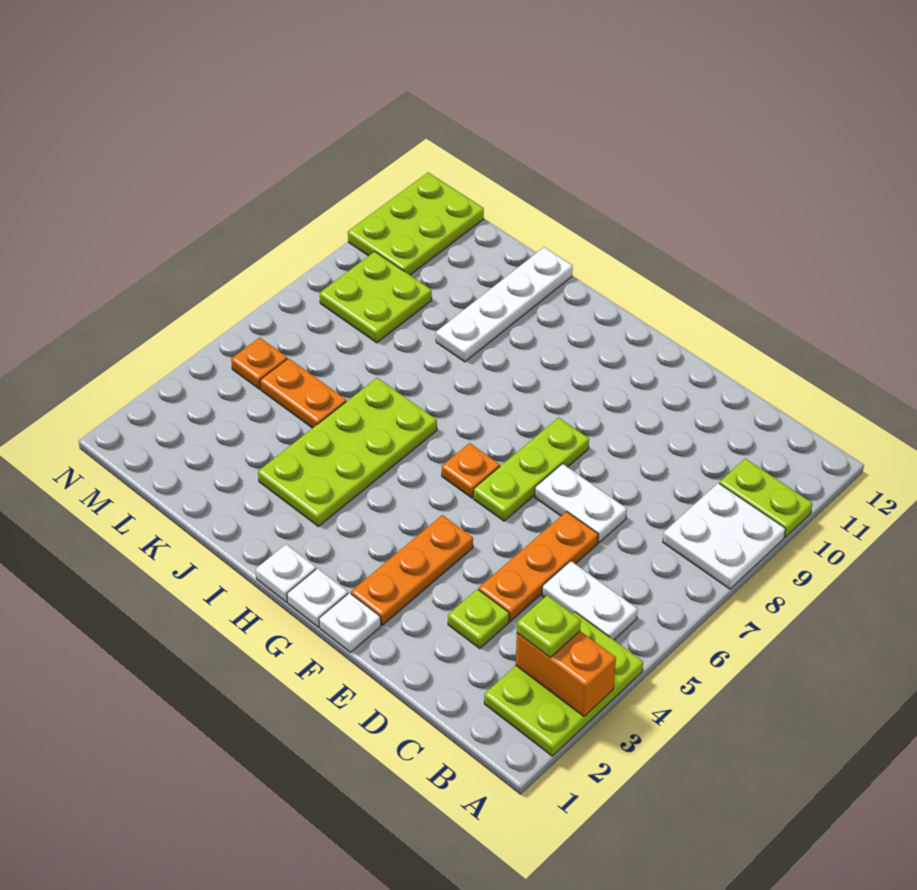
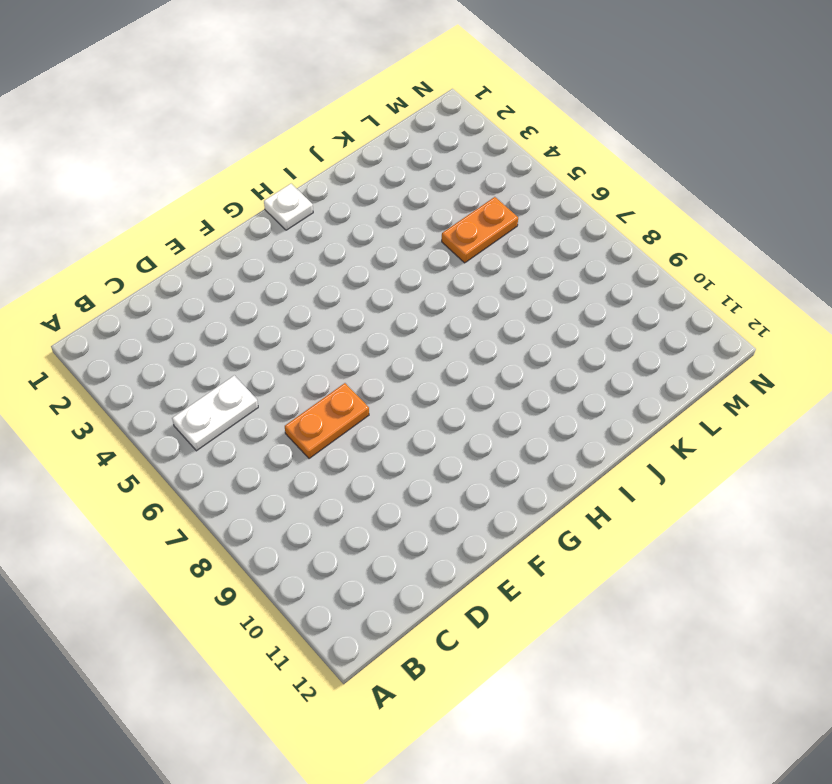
orange 1x2 plate [285,383,369,459] -> white 1x2 plate [535,464,627,543]
none -> lime 2x3 plate [484,612,643,756]
none -> white 2x2 plate [663,483,785,589]
none -> lime 1x2 plate [719,459,812,537]

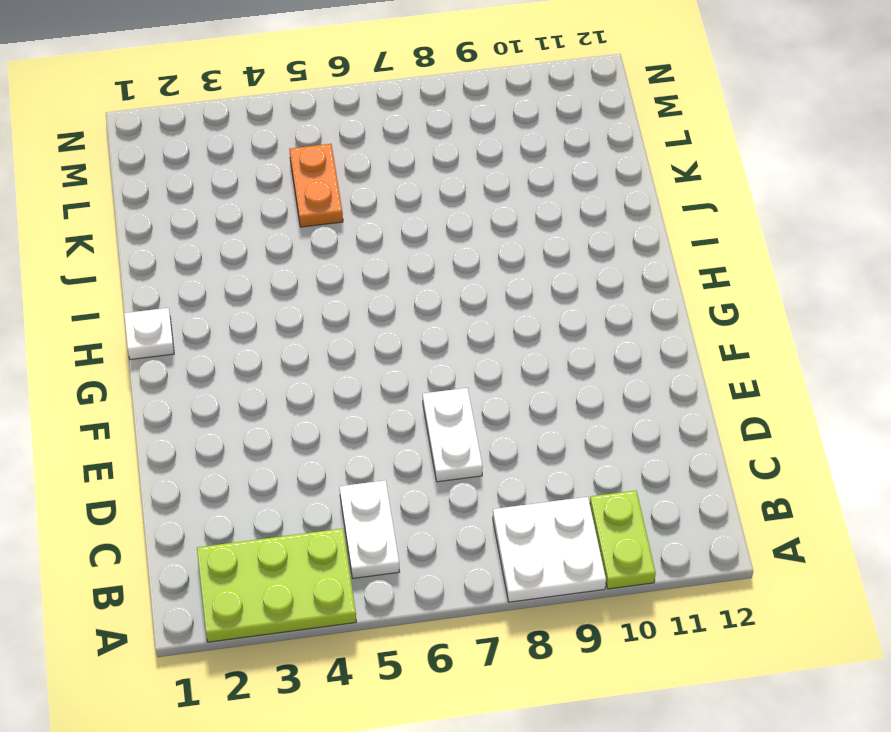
none -> lime 1x1 plate [448,589,509,648]
none -> orange 1x3 plate [479,512,598,621]
none -> white 1x1 plate [319,593,381,653]

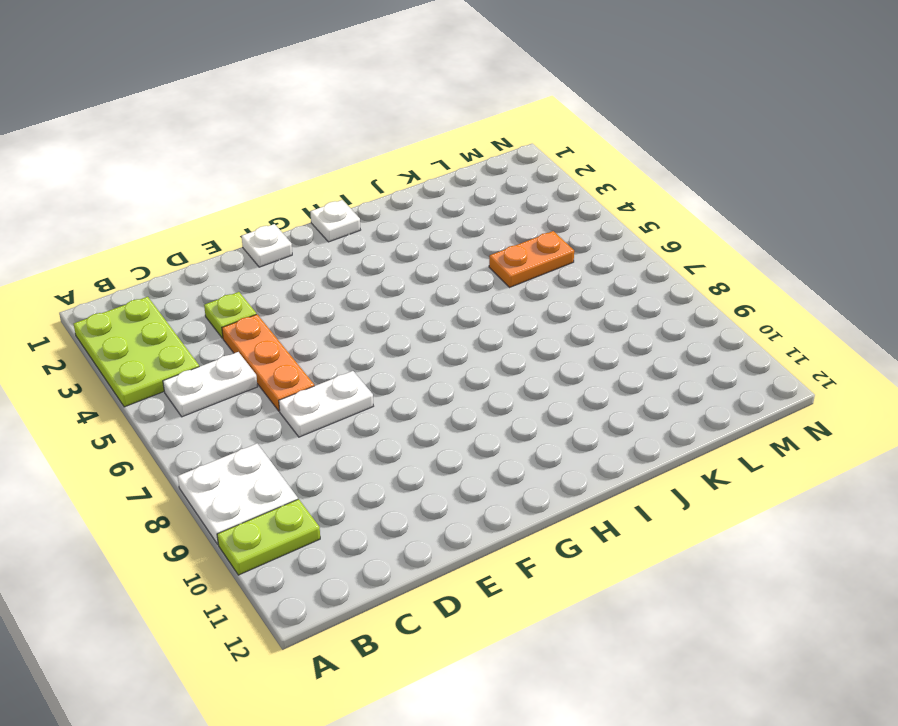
none -> orange 1x3 plate [351,515,473,625]
none -> lime 1x3 plate [473,418,589,521]
none -> white 1x1 plate [287,568,348,627]

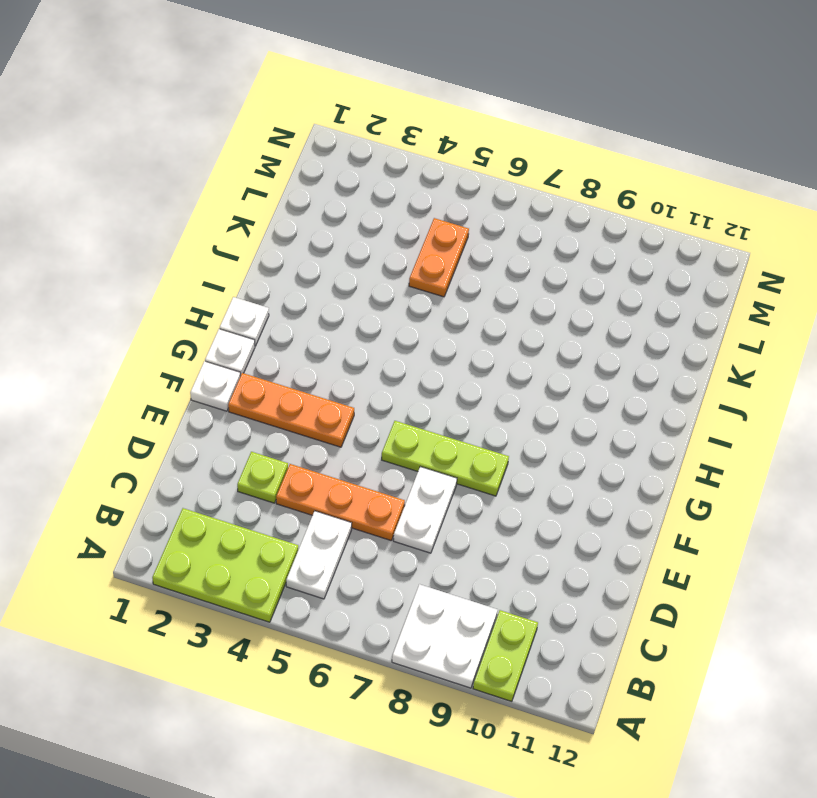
none -> orange 1x1 plate [442,443,500,498]
none -> lime 2x4 plate [258,378,437,526]
none -> white 1x4 plate [436,247,573,362]

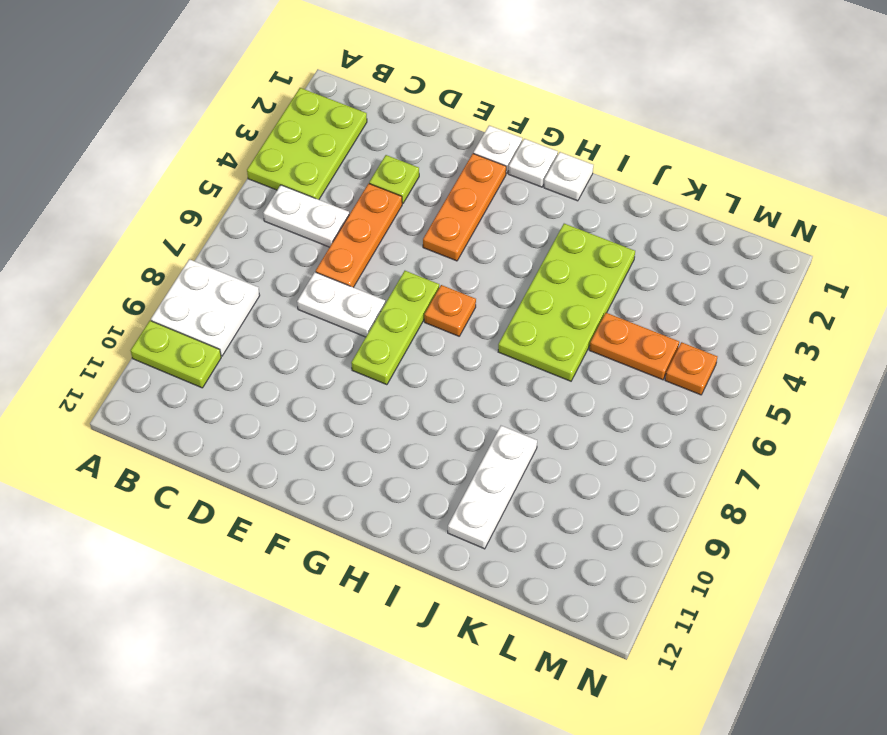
white 1x3 plate [448,426,537,549] -> white 1x4 plate [436,247,573,362]
none -> lime 2x2 plate [320,252,432,343]
none -> lime 2x3 plate [348,173,484,275]
none -> orange 1x2 brick [516,631,616,716]

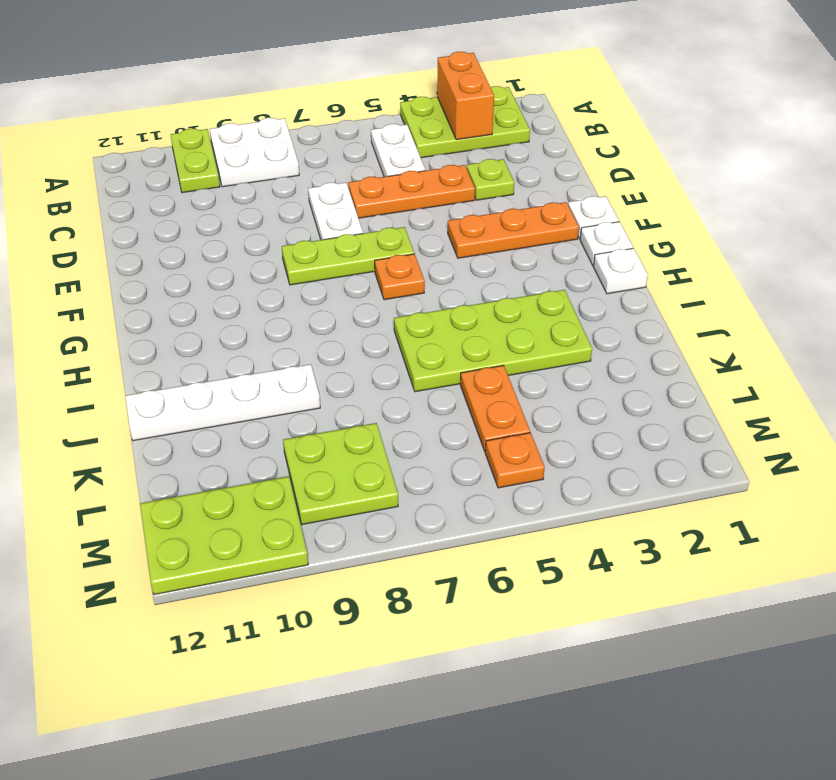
none -> lime 1x1 plate [517,596,581,657]

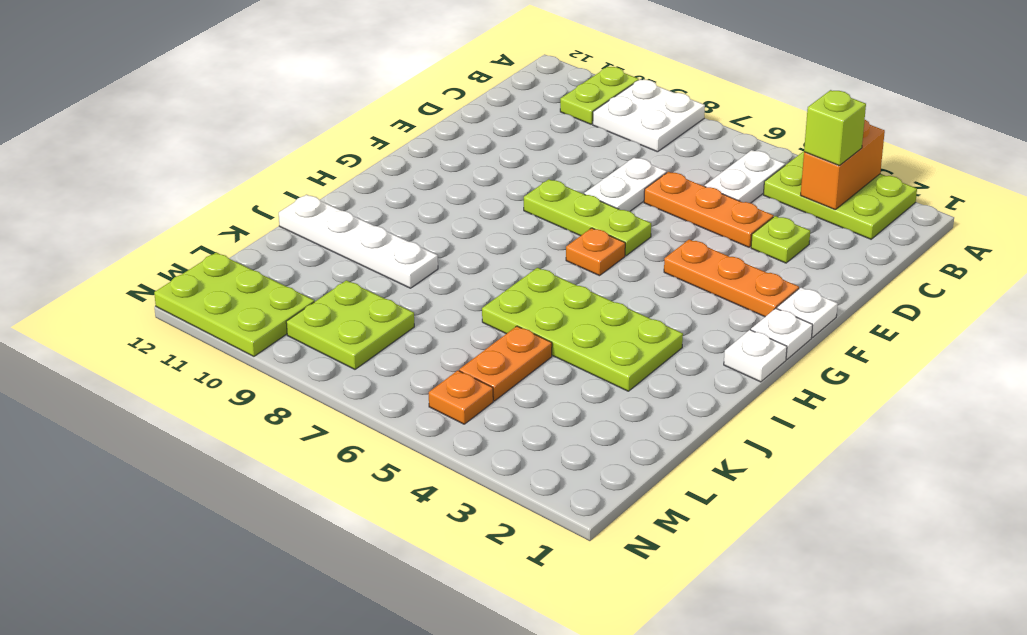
lime 1x1 brick [804,90,866,166] -> lime 1x1 plate [517,596,581,657]

